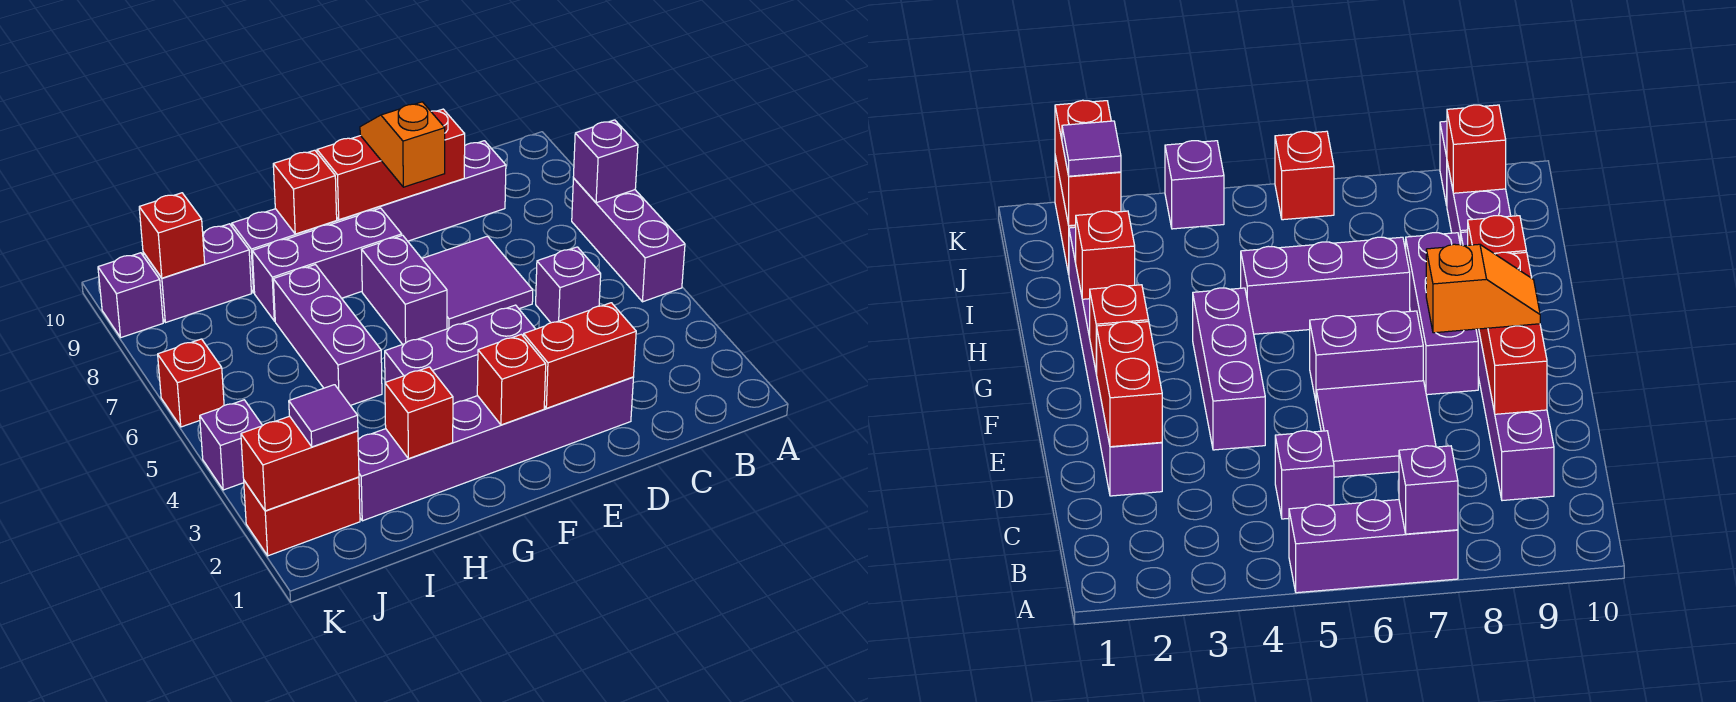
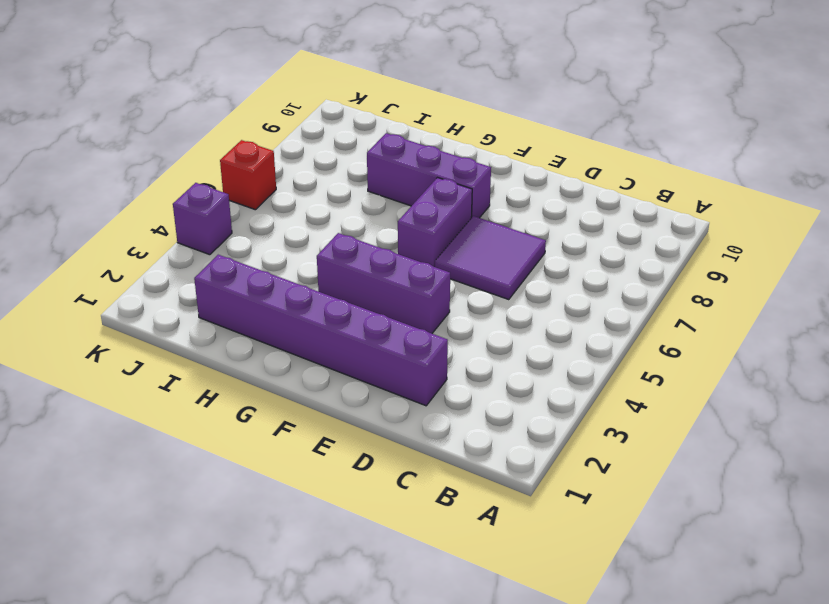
none -> purple 1x3 brick [572,178,685,302]
none -> purple 1x1 brick [536,247,601,323]
none -> purple 1x6 brick [232,141,506,293]

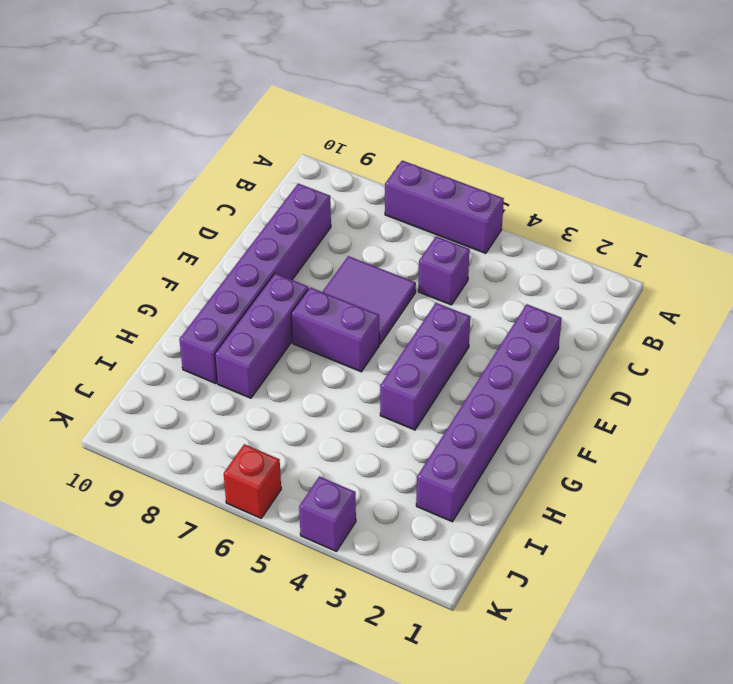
none -> purple 1x3 brick [273,265,382,406]
none -> purple 1x2 brick [143,224,252,323]
none -> red 1x2 brick [244,477,360,556]

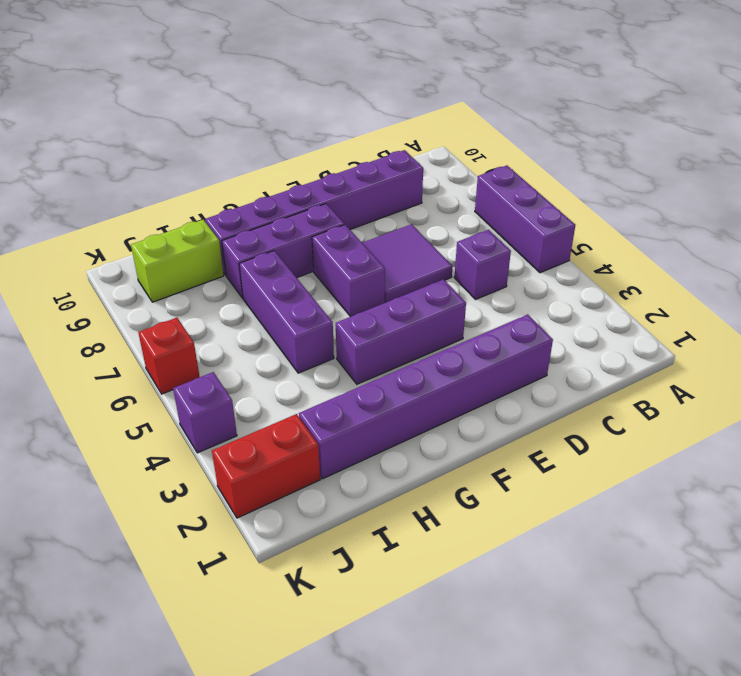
lime 1x2 brick [131,220,224,302] -> purple 1x2 brick [143,224,252,323]
none -> purple 1x1 brick [98,253,163,337]
none -> purple 1x1 brick [573,120,638,203]
none -> red 1x2 brick [524,303,636,408]

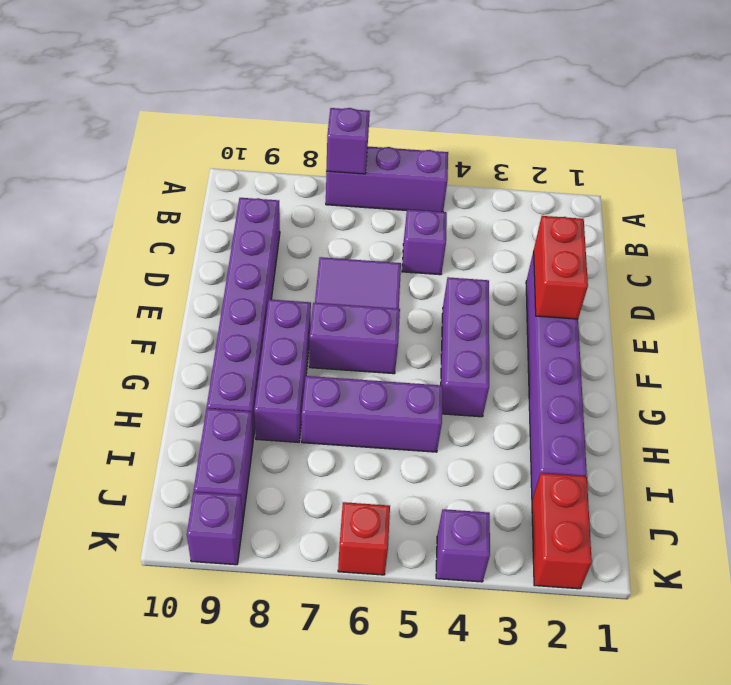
none -> red 1x3 brick [317,109,465,220]
none -> red 1x1 brick [477,334,546,425]
none -> red 1x1 brick [273,150,337,234]

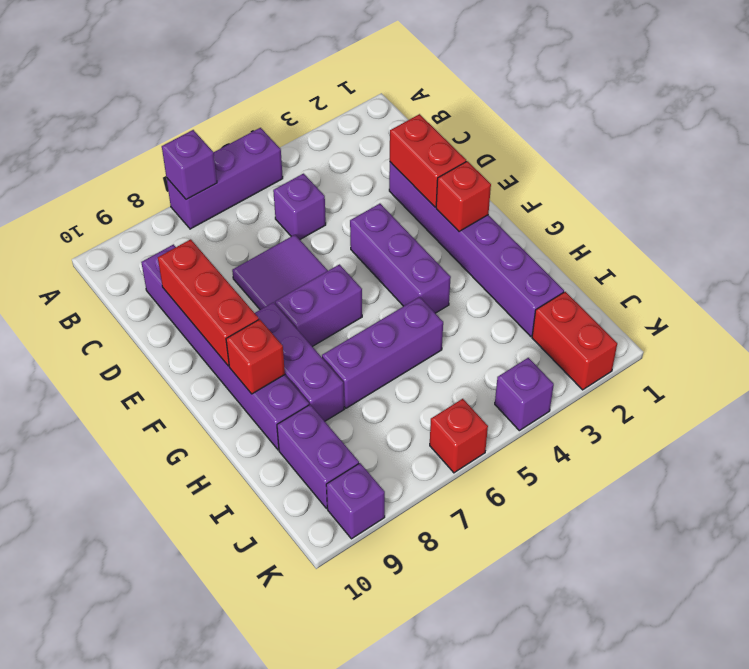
none -> red 1x1 brick [385,367,453,459]
none -> red 1x2 brick [241,416,359,511]
none -> red 1x1 brick [139,193,205,278]

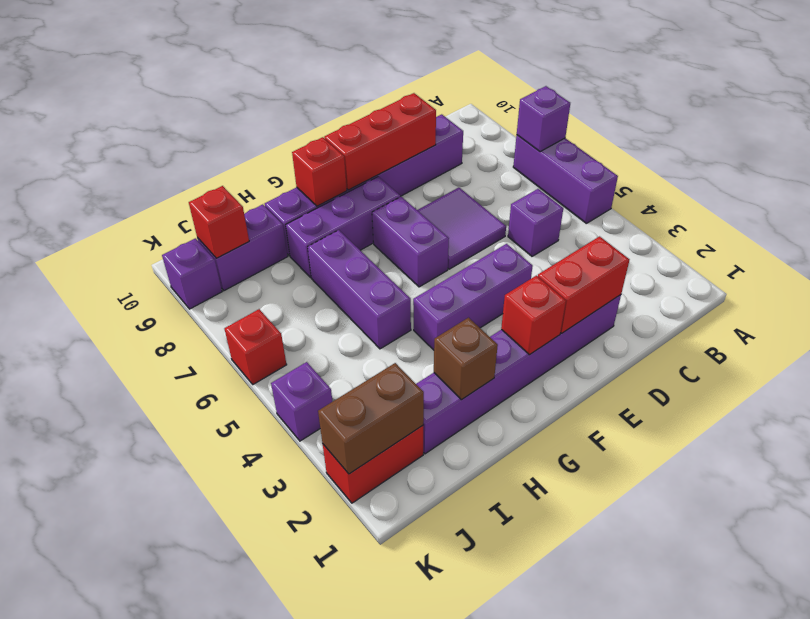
brown 1x1 brick [434,318,498,400] -> red 1x1 brick [385,367,453,459]
brown 1x2 brick [318,363,424,474] -> red 1x2 brick [241,416,359,511]
none -> orange 1x2 slope [360,102,445,187]
none -> purple 1x1 tile [289,385,358,447]

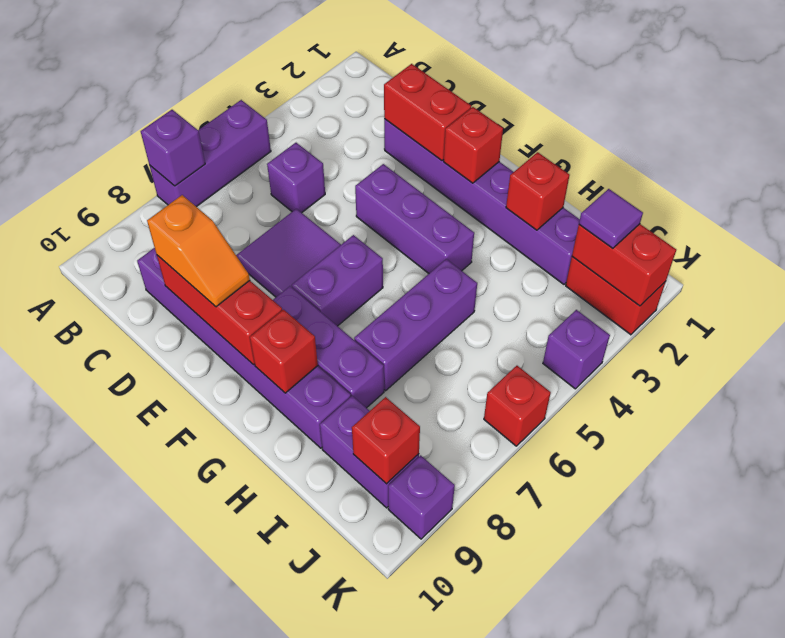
orange 1x2 slope [147,195,250,307] -> orange 1x2 slope turned to [360,102,445,187]

